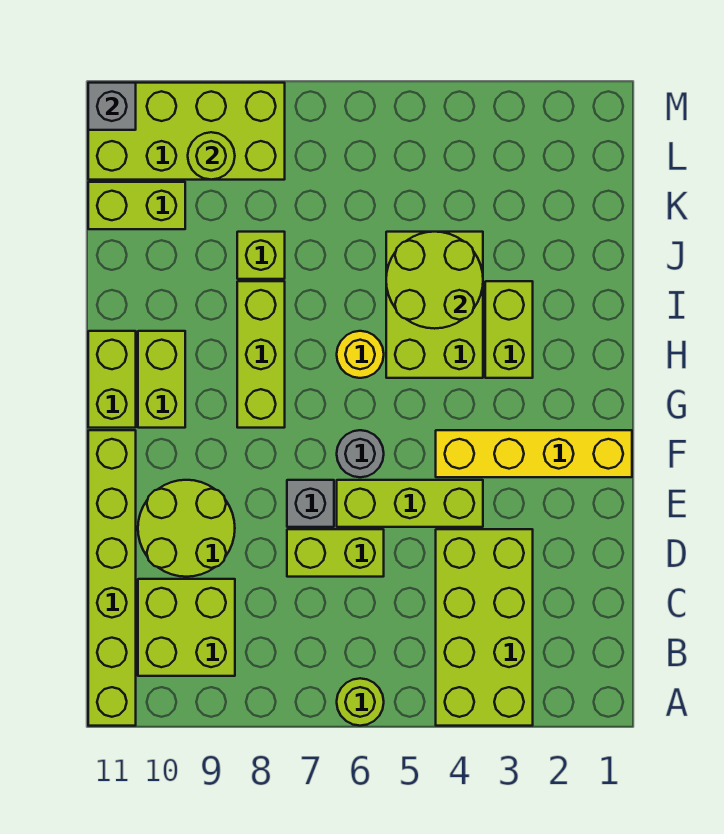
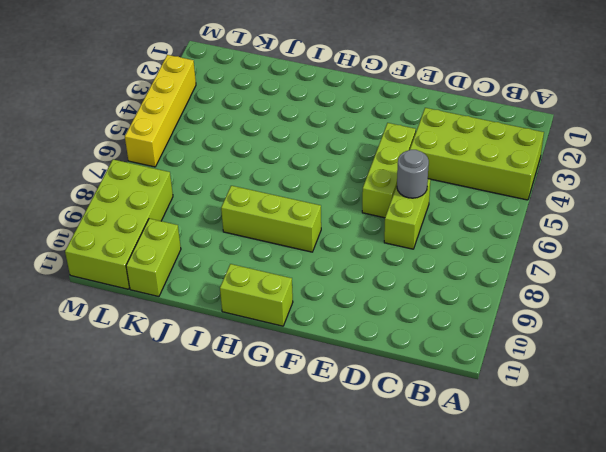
grey 1x1 round brick [397,150,429,198] -> grey 1x1 round brick moved to [337,430,384,477]
yellow 1x4 brick [125,55,196,167] -> yellow 1x4 brick moved to [436,430,632,477]
none -> lime 1x1 round brick [337,678,384,726]
none -> lime 1x6 brick [88,430,136,726]
none -> lime 2x2 brick [138,579,235,676]

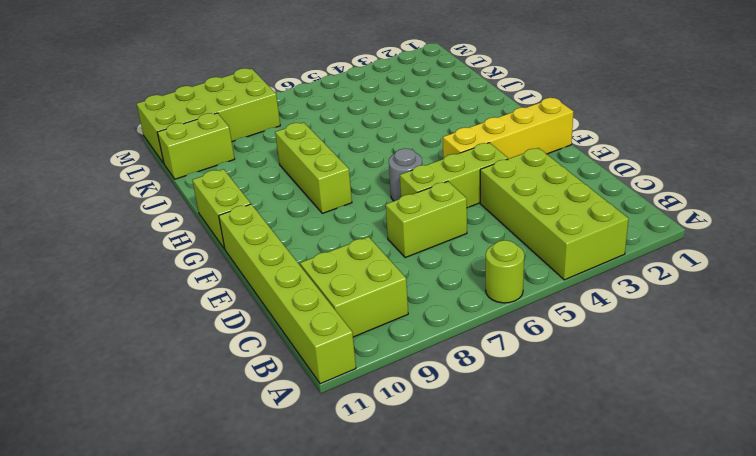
none -> lime 2x2 round brick [138,480,235,577]
none -> grey 1x1 brick [287,480,334,527]
none -> lime 1x2 brick [138,331,185,428]

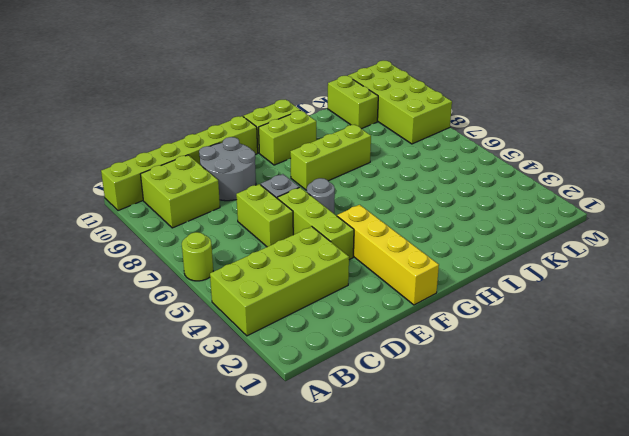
grey 2x2 round brick [199,137,256,201] -> lime 2x2 round brick [138,480,235,577]
none -> lime 1x2 brick [485,281,533,378]
none -> lime 2x3 brick [386,232,483,378]
none -> yellow 1x1 round brick [337,331,384,378]

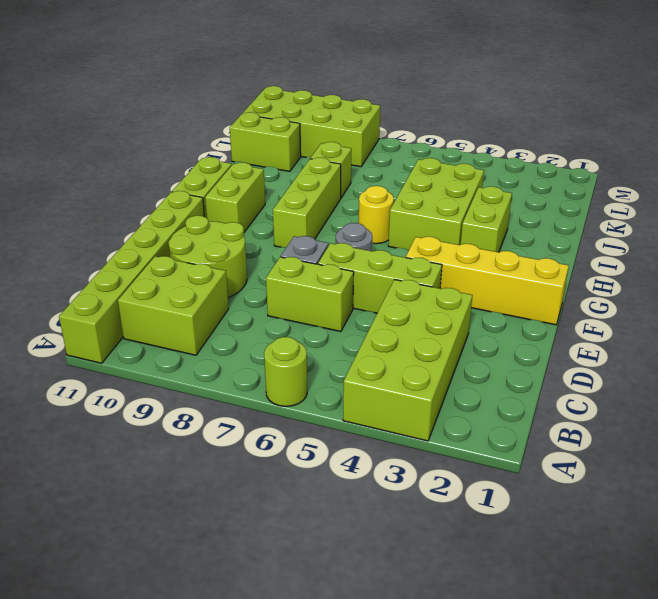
none -> lime 2x2 round brick [386,232,483,329]
none -> lime 1x1 round brick [188,132,235,180]
none -> grey 1x1 brick [88,83,136,130]

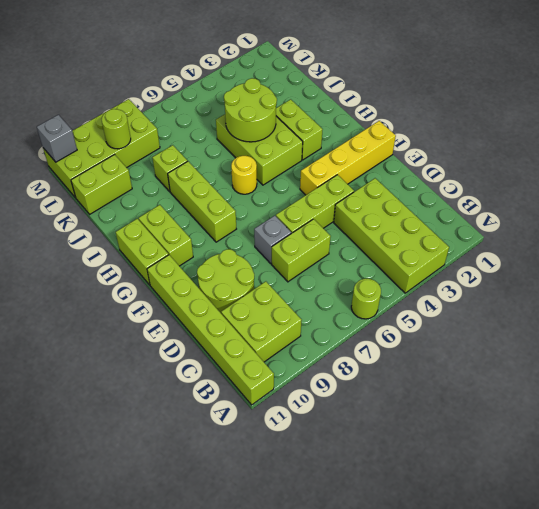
none -> grey 1x1 round brick [337,430,384,477]

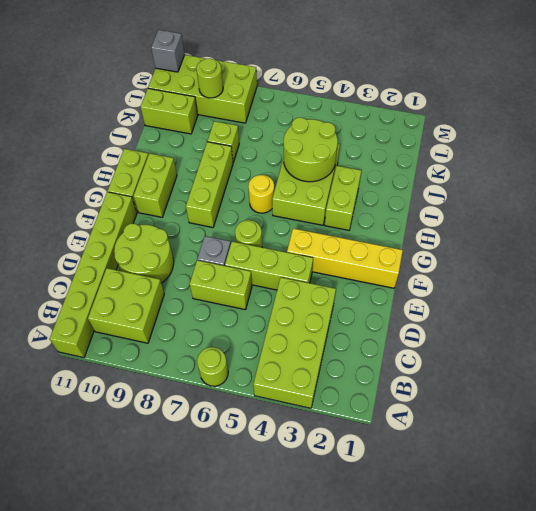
lime 1x1 round brick [235,220,262,247] -> grey 1x1 round brick [337,430,384,477]

